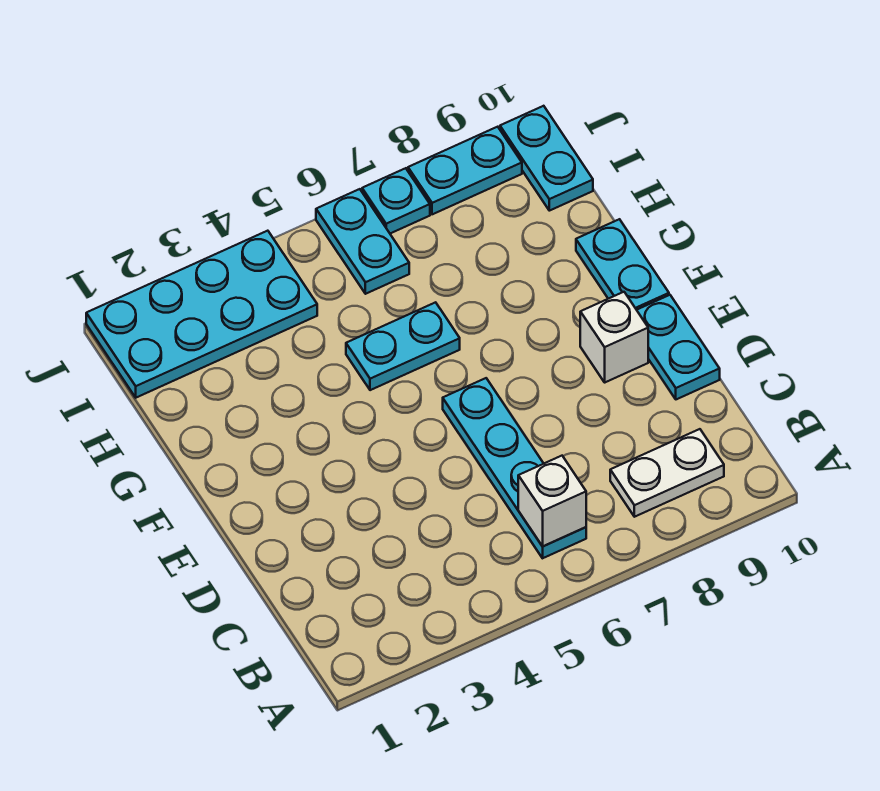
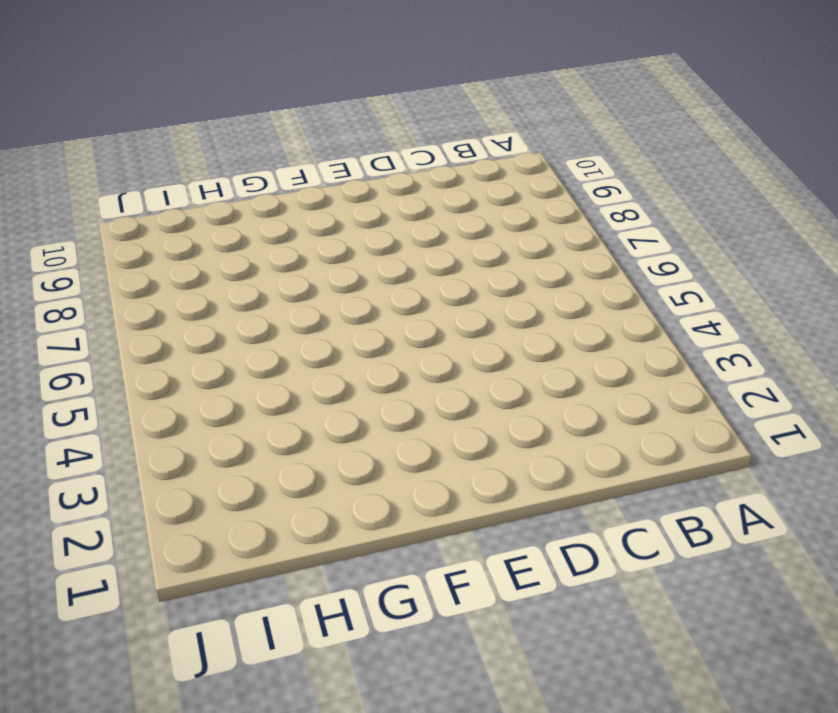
none -> cyan 1x4 plate [443,378,586,558]
none -> white 1x2 plate [610,429,724,517]
none -> cyan 1x2 plate [637,295,720,399]

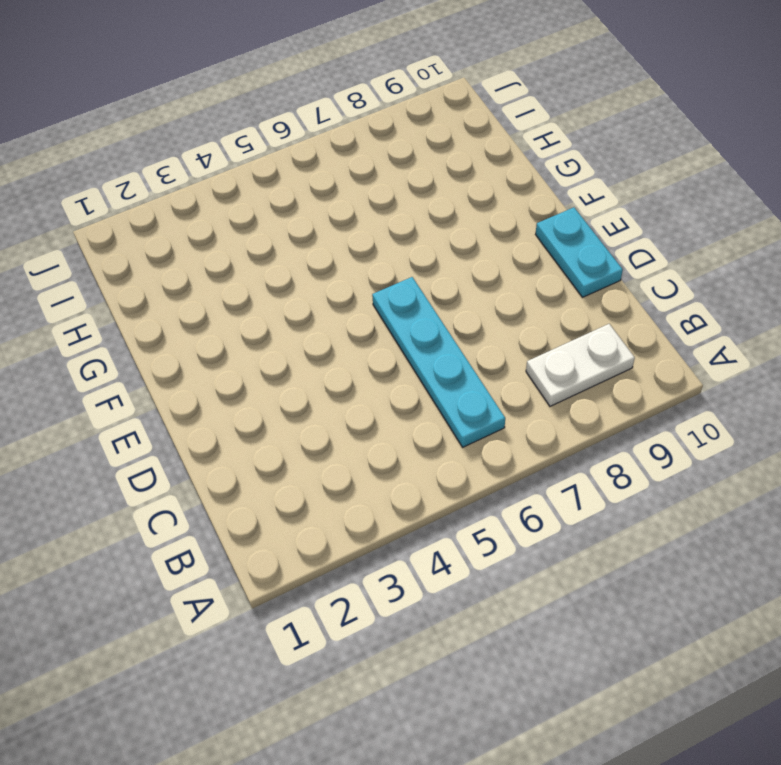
none -> white 1x1 brick [580,292,648,382]
none -> cyan 1x2 plate [576,219,669,310]
none -> cyan 1x2 plate [346,302,460,390]

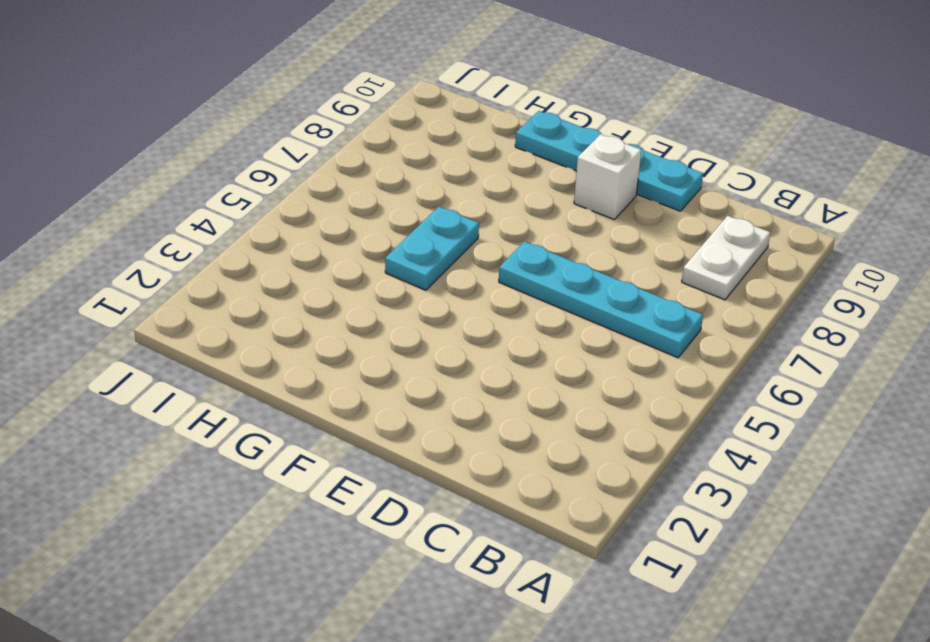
none -> cyan 2x4 plate [86,231,317,398]
none -> cyan 1x2 plate [316,189,409,294]
none -> cyan 1x2 plate [500,106,593,211]

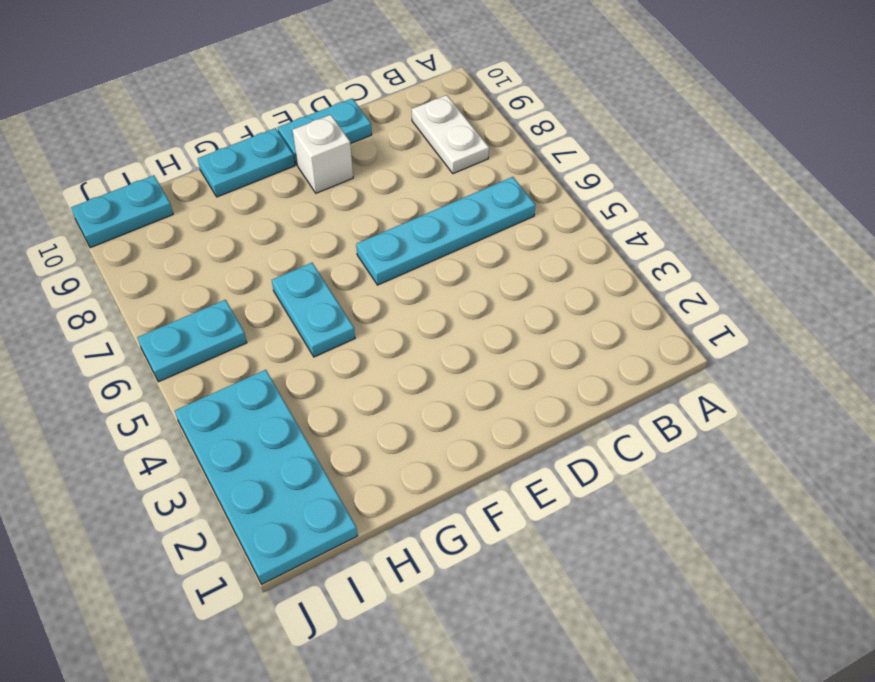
none -> cyan 1x1 plate [362,168,430,233]
none -> cyan 1x2 plate [408,127,522,214]
none -> white 1x1 brick [518,456,586,546]

